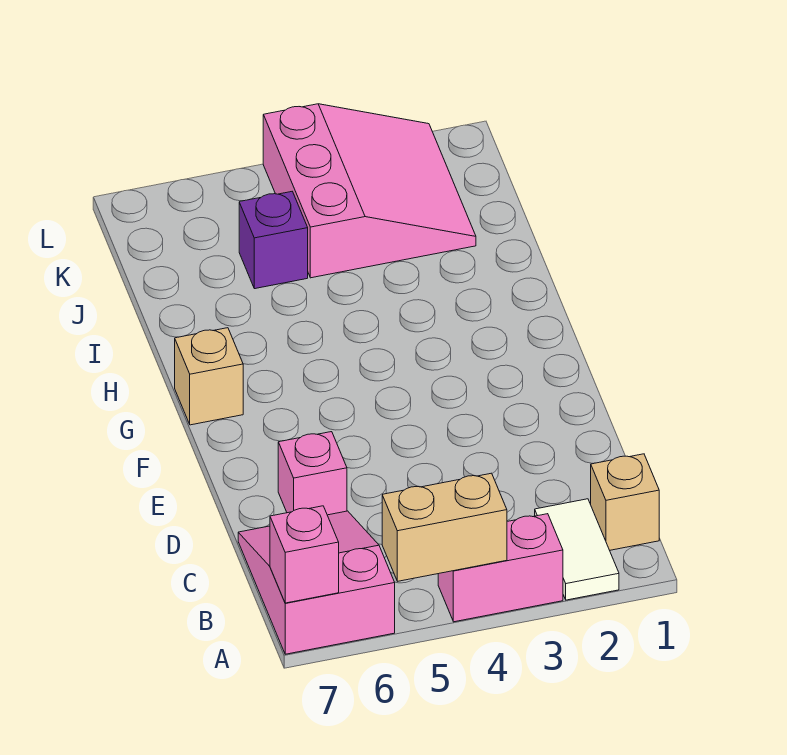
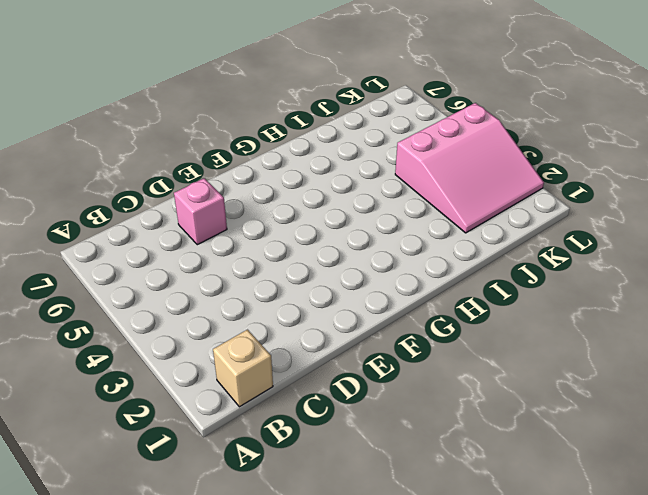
none -> white 1x2 tile [535,499,619,600]
none -> pink 1x2 brick [438,514,563,622]

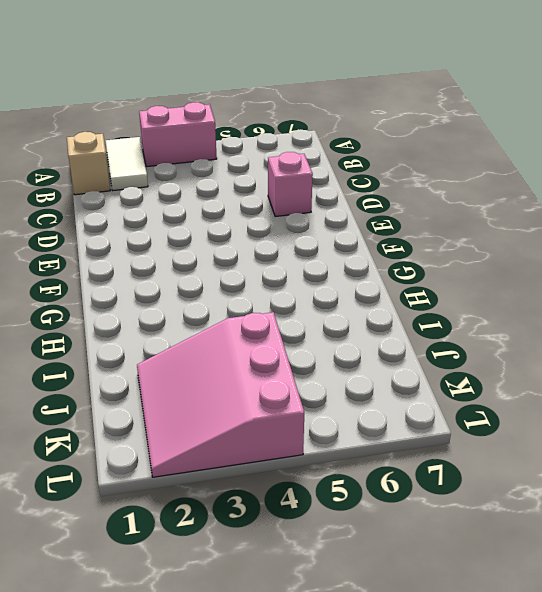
none -> pink 2x3 slope [238,511,395,654]
none -> tan 1x1 brick [175,328,243,425]

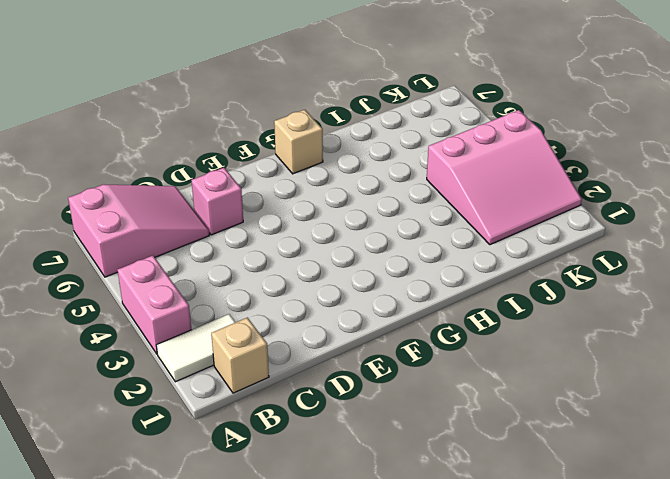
none -> purple 1x1 brick [239,192,308,289]
none -> tan 1x2 brick [382,473,507,581]

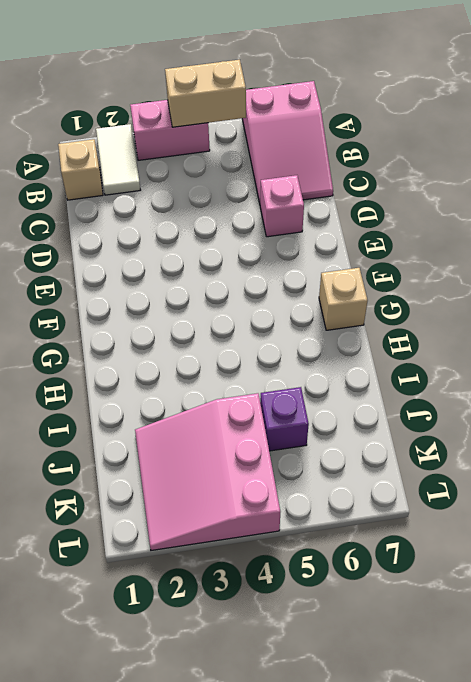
none -> pink 1x1 brick [270,506,339,603]

